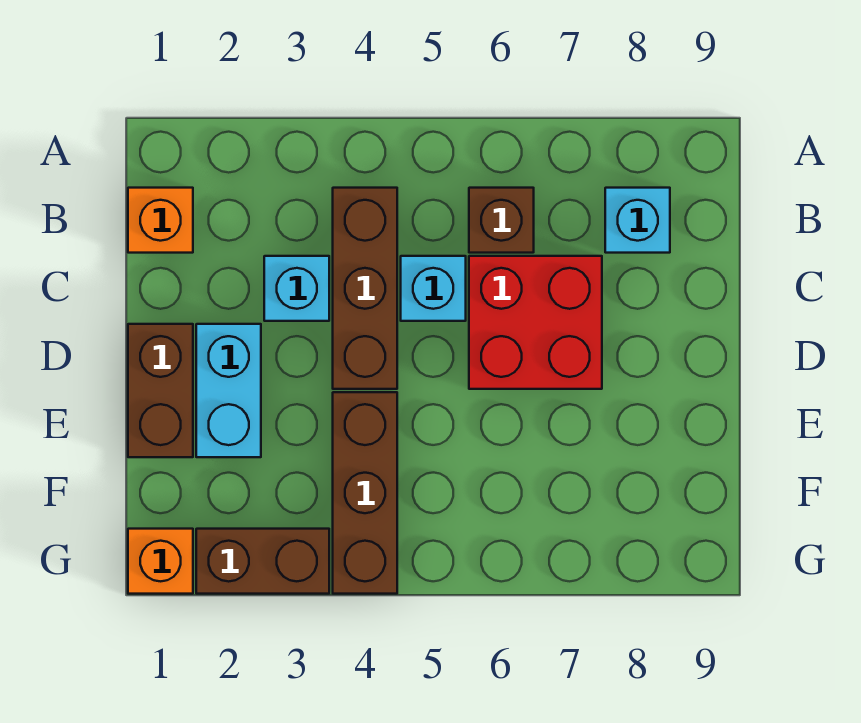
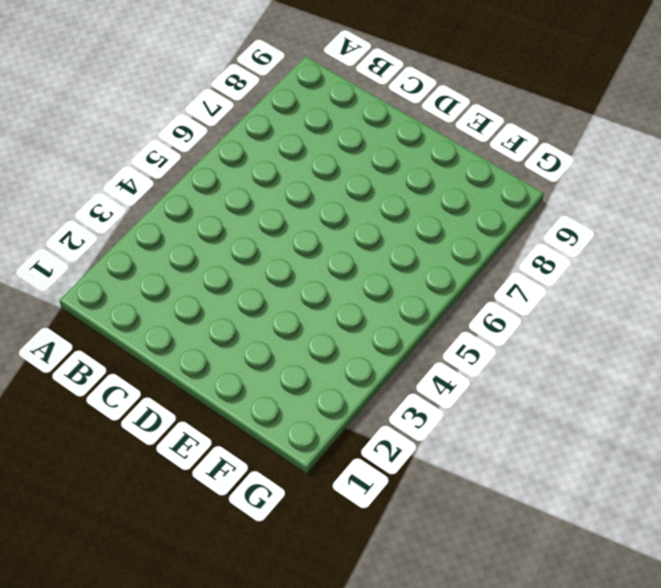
none -> orange 1x1 brick [128,188,193,253]
none -> brown 1x3 brick [333,188,397,389]
none -> brown 1x1 brick [469,188,534,253]

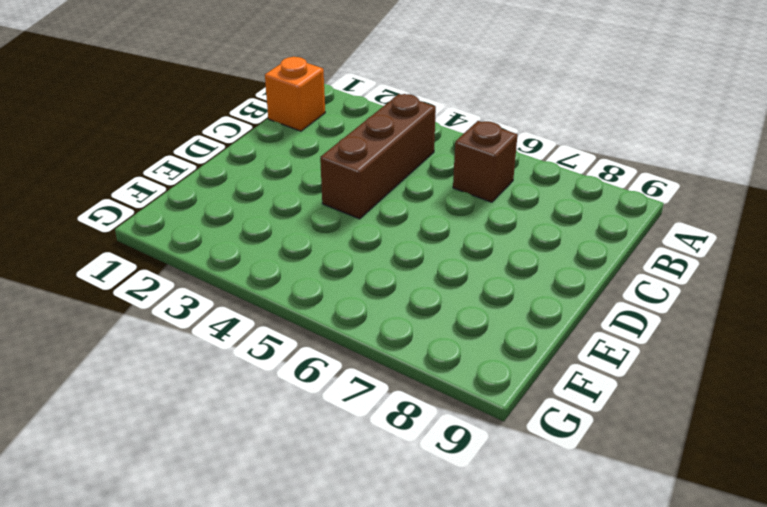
none -> cyan 1x1 brick [605,188,670,253]
none -> cyan 1x1 brick [264,256,329,321]
none -> cyan 1x1 brick [401,256,466,321]

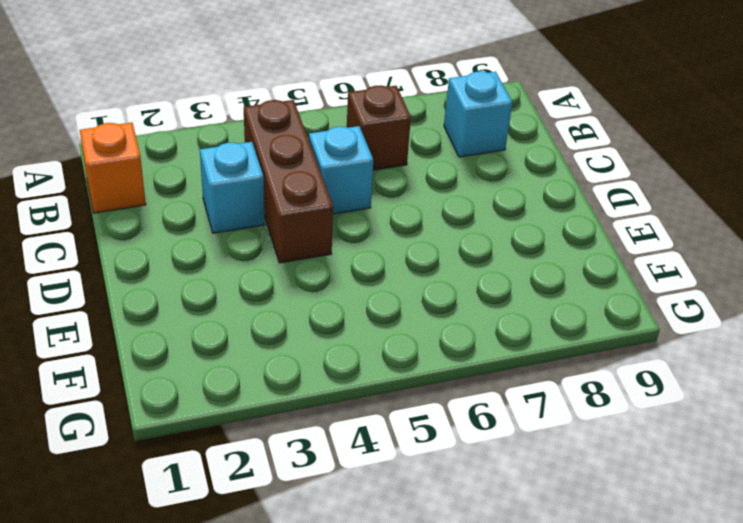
none -> red 2x2 brick [469,256,602,389]
none -> brown 1x2 brick [128,324,193,457]
none -> cyan 1x2 brick [196,324,261,457]

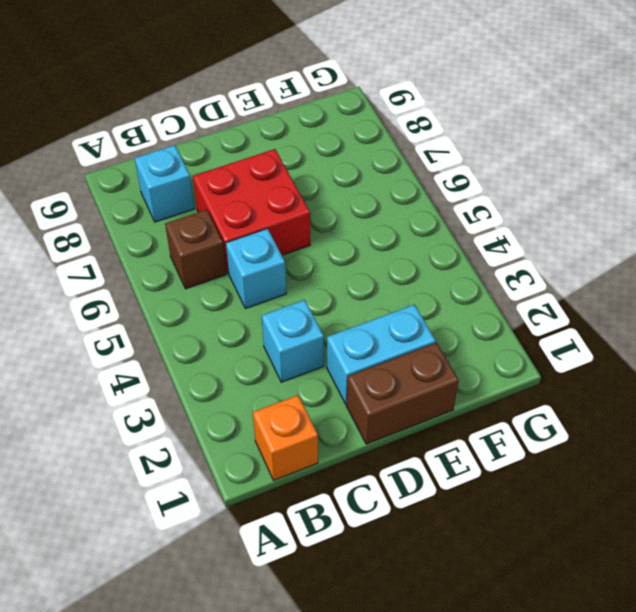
none -> brown 1x3 brick [333,188,397,389]
none -> brown 1x3 brick [333,392,397,594]
none -> orange 1x1 brick [128,529,193,594]

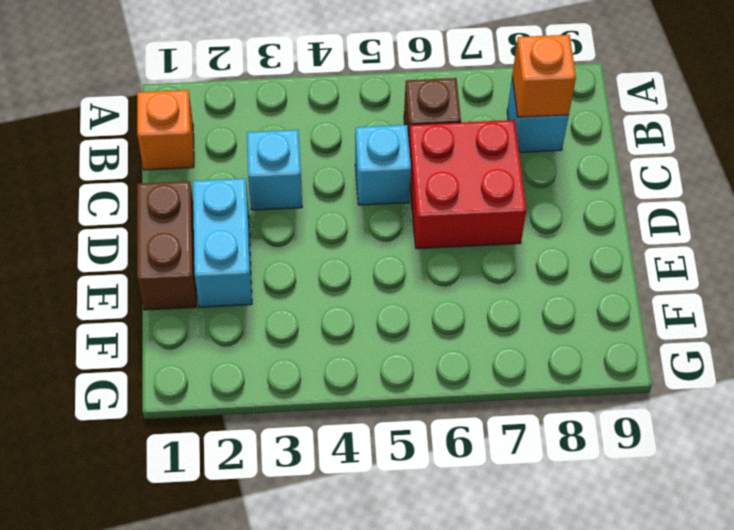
orange 1x1 brick [512,35,576,117] -> orange 1x1 brick moved to [128,529,193,594]
none -> brown 1x3 brick [333,188,397,389]
none -> brown 1x3 brick [333,392,397,594]
none -> brown 1x2 brick [196,529,329,594]

